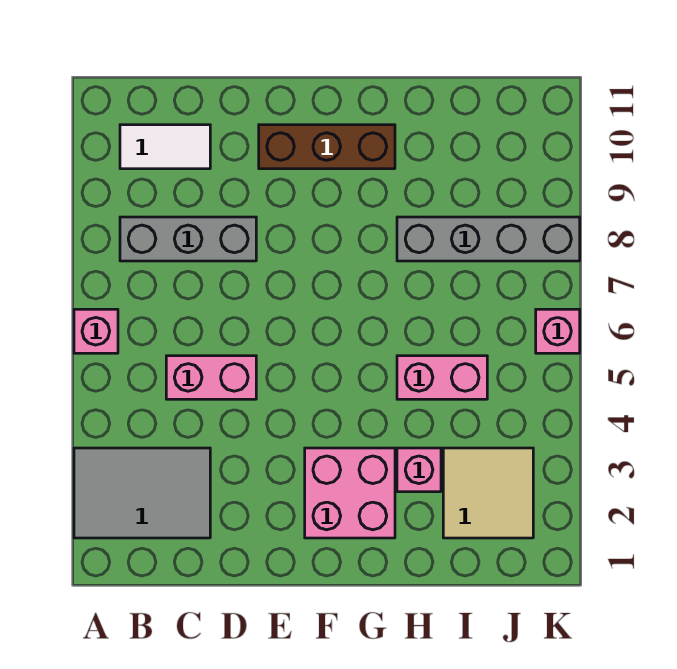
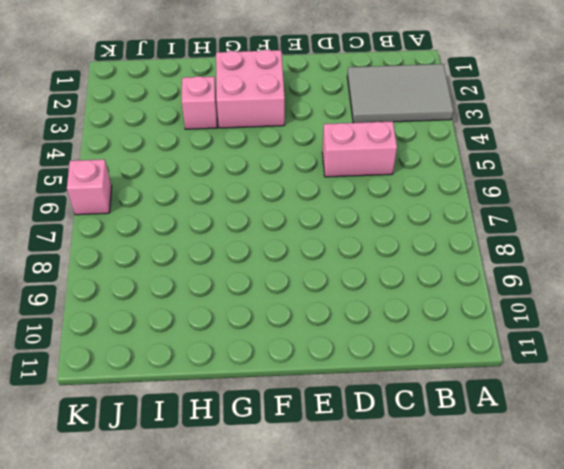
none -> pink 1x1 brick [74,309,118,353]
none -> grey 1x3 brick [120,217,256,261]
none -> white 1x2 tile [120,125,210,169]

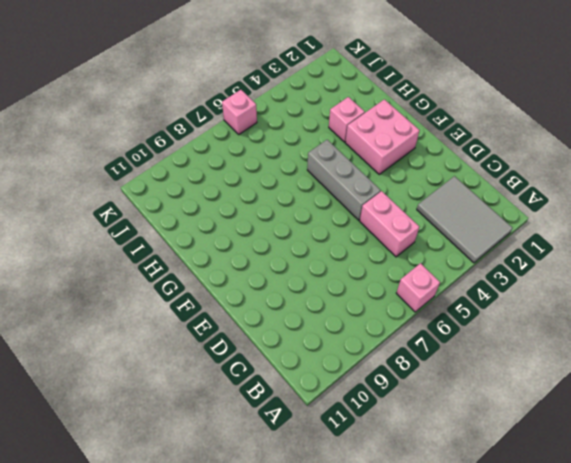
grey 1x3 brick [307,140,381,220] -> grey 1x3 brick moved to [120,217,256,261]
none -> white 1x2 tile [120,125,210,169]
none -> brown 1x3 brick [259,125,395,169]
none -> pink 1x2 brick [397,356,487,399]

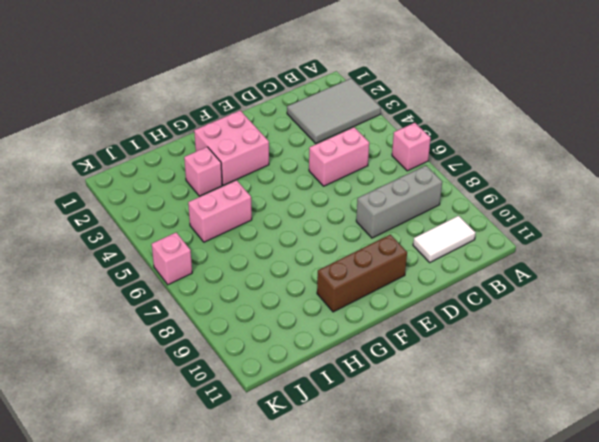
none -> grey 1x4 brick [397,217,580,261]
none -> tan 2x2 tile [443,448,533,538]

